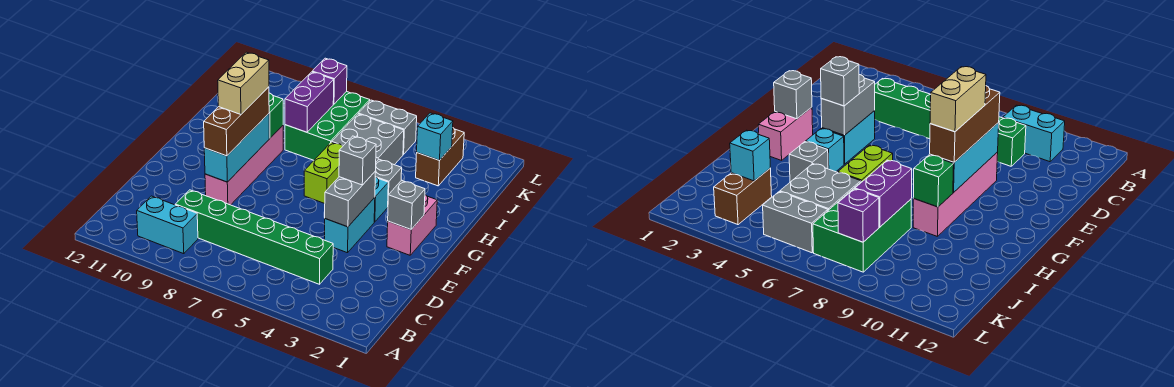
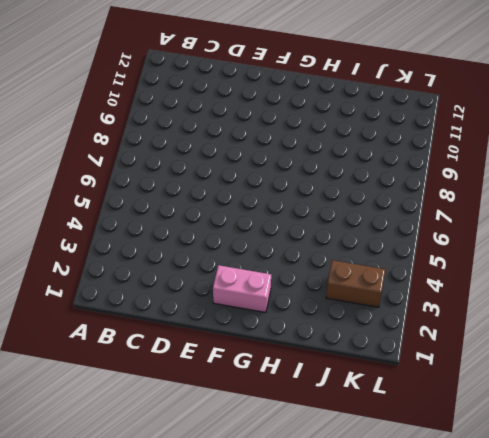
none -> cyan 1x2 brick [137,196,198,254]
none -> green 1x6 brick [175,190,333,284]
none -> cyan 1x2 brick [324,197,375,253]

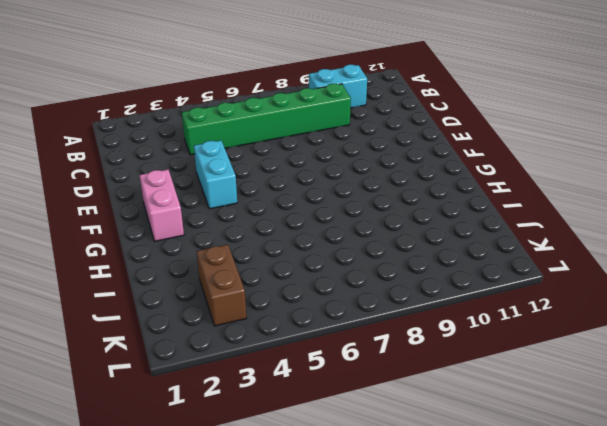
none -> pink 1x4 brick [205,126,283,205]
none -> cyan 1x1 brick [374,177,388,222]
none -> lime 1x2 brick [304,142,343,204]

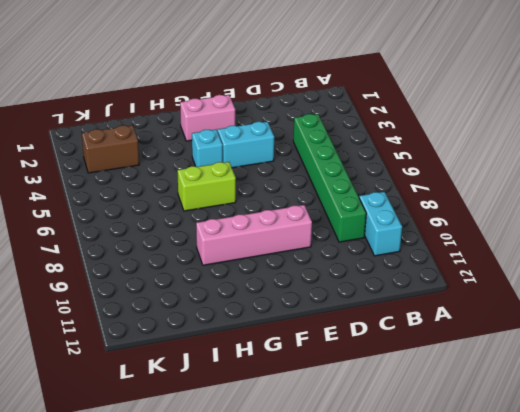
none -> grey 1x1 brick [375,159,402,195]
none -> grey 2x2 brick [332,114,404,165]
none -> green 2x3 brick [285,91,370,160]

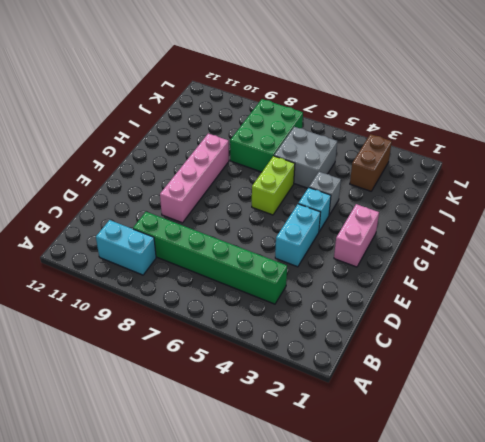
none -> grey 1x2 brick [358,100,417,154]
none -> grey 1x2 brick [325,171,376,227]
none -> cyan 1x3 brick [204,114,269,182]

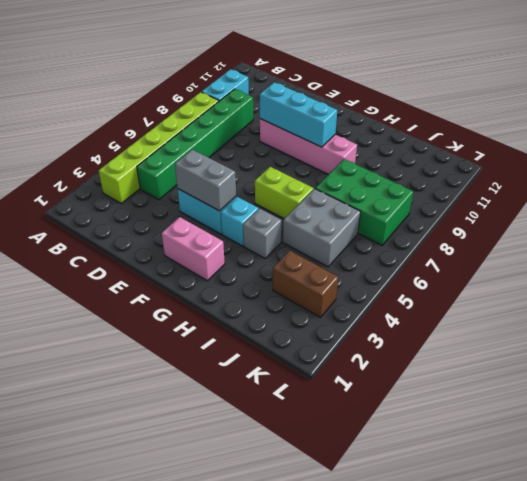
lime 1x6 brick [99,92,219,204] -> none
none -> grey 1x2 brick [358,100,417,154]
none -> grey 1x1 brick [388,180,425,229]
none -> green 1x1 brick [269,93,283,138]

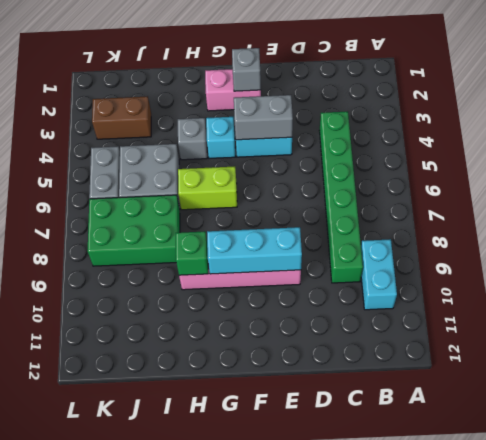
none -> purple 1x2 brick [285,72,334,132]
none -> cyan 1x1 brick [417,113,453,160]
none -> purple 1x1 brick [312,58,347,104]

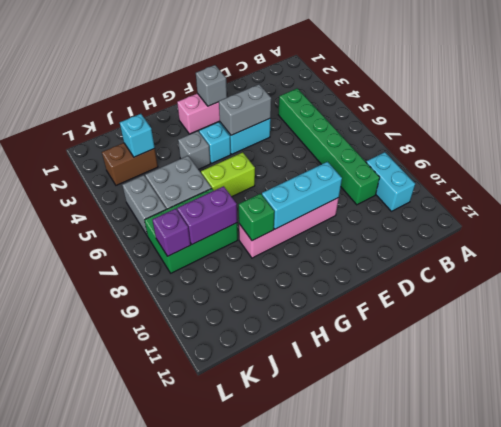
none -> brown 1x3 brick [204,87,269,156]
none -> grey 1x1 brick [339,136,376,185]
none -> tan 1x2 brick [218,52,269,114]

